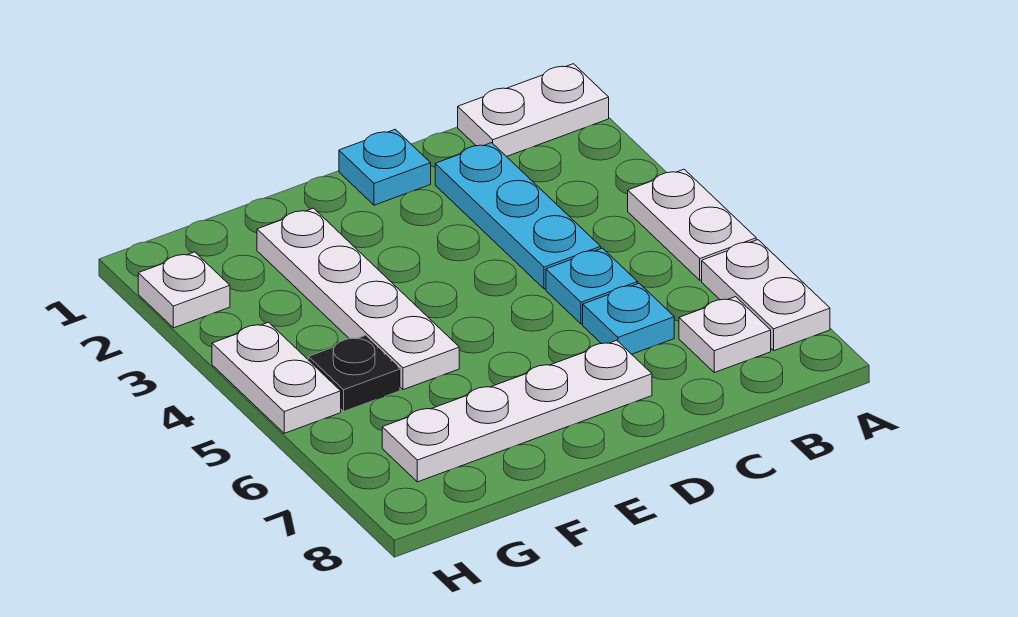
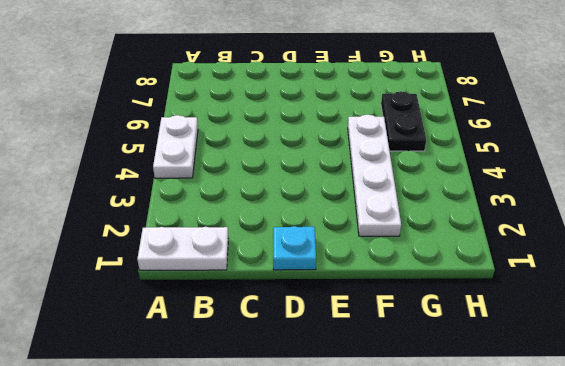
black 1x2 plate [381,91,426,151] -> black 1x1 plate [308,336,400,411]
none -> white 1x2 plate [702,240,830,351]
none -> white 1x1 plate [679,297,771,373]
none -> cyan 1x3 plate [435,143,601,289]

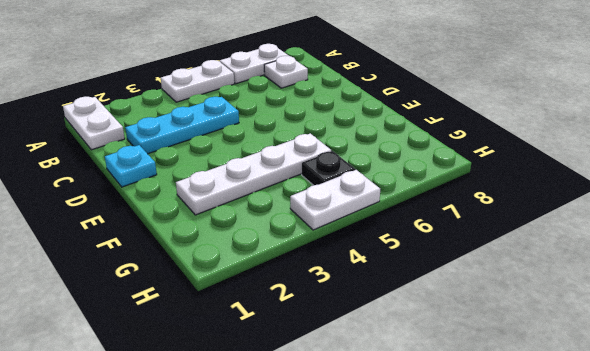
none -> cyan 1x1 plate [546,248,638,324]
none -> cyan 1x1 plate [583,283,674,354]
none -> white 1x4 plate [382,340,652,482]

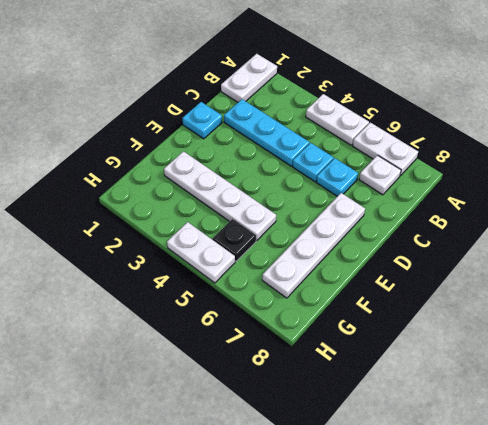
none -> white 1x1 plate [138,252,230,328]

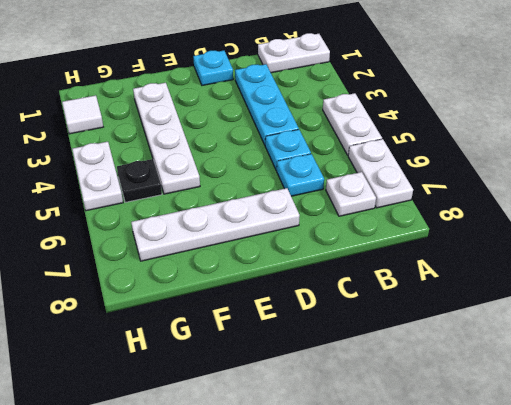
white 1x1 tile [62,95,103,134] -> white 1x1 plate [138,252,230,328]

